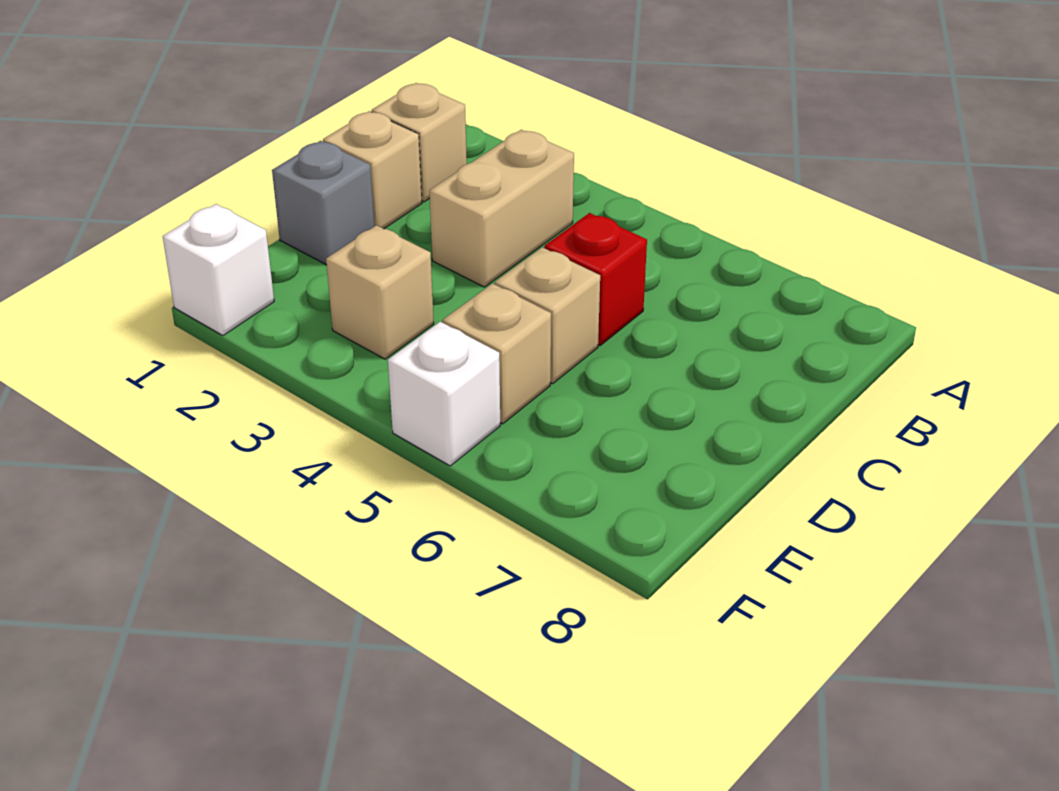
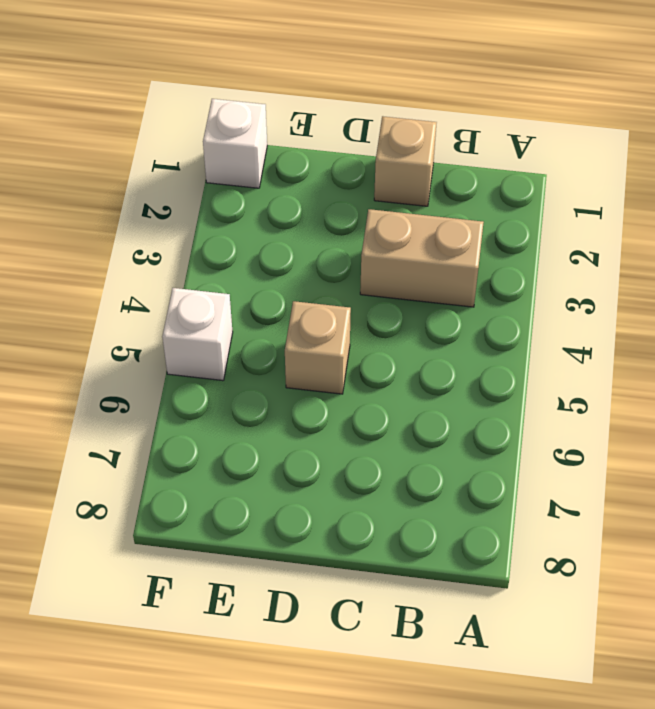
none -> tan 1x1 brick [372,83,467,202]
none -> red 1x1 brick [544,213,647,345]

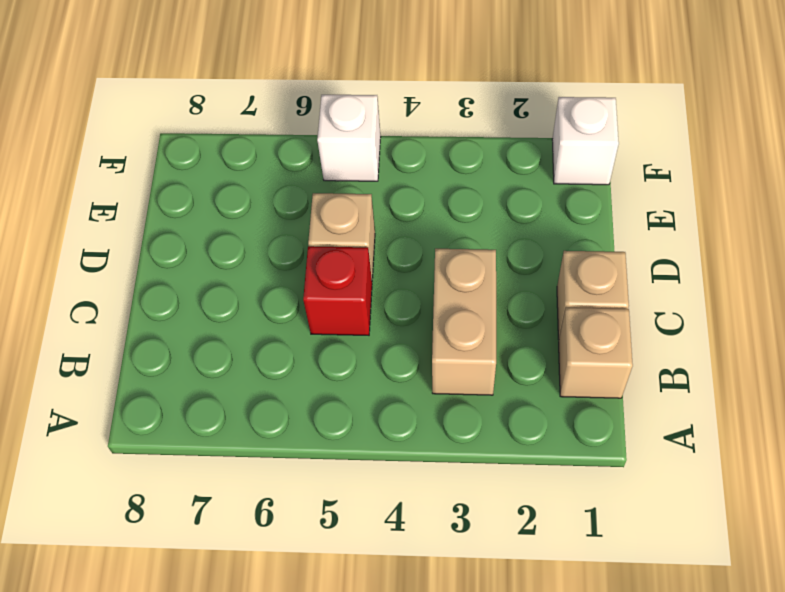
none -> grey 1x1 brick [272,141,374,265]
none -> tan 1x1 brick [326,225,434,359]

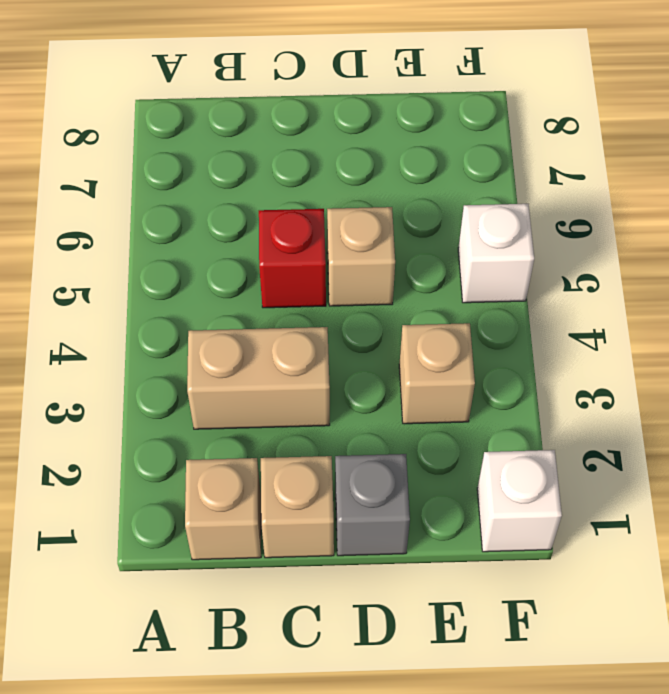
none -> tan 1x1 brick [443,284,551,424]

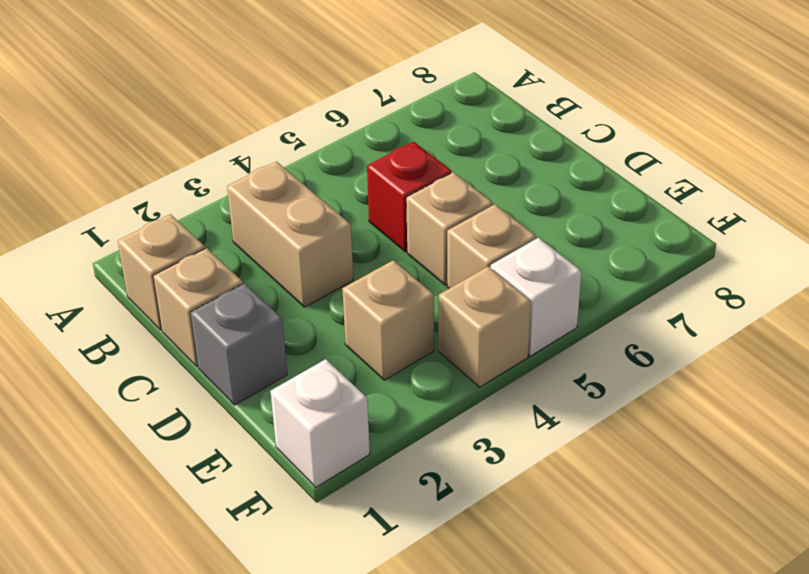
tan 1x1 brick [439,267,531,387] -> none

